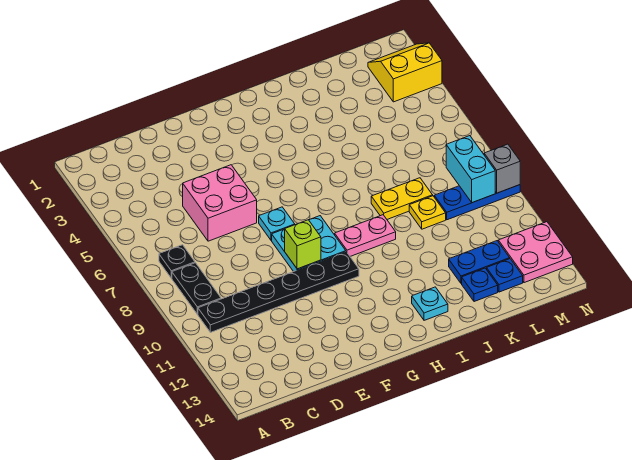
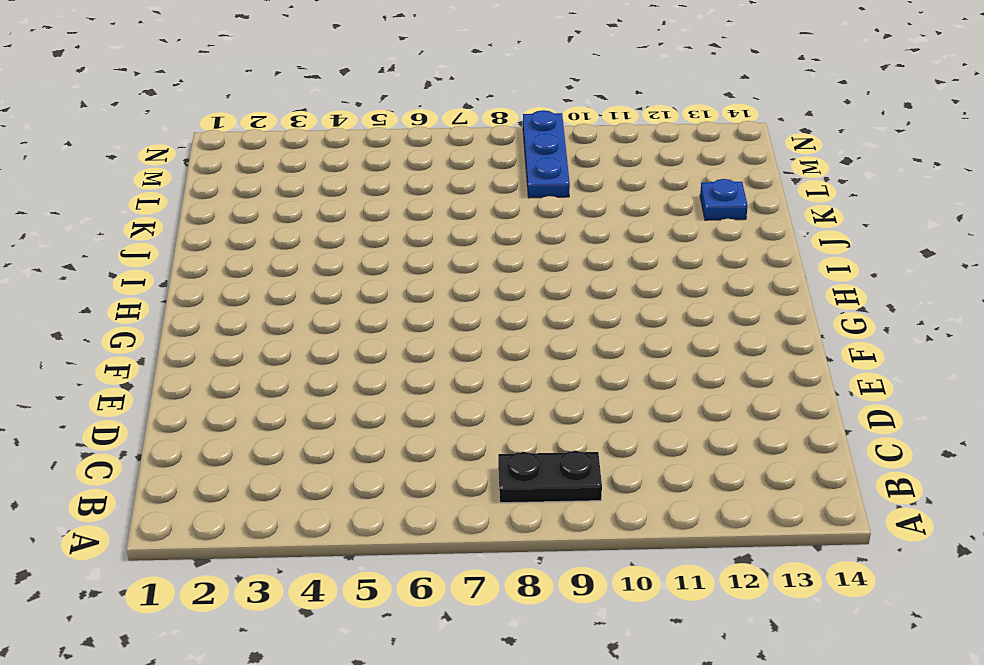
none -> black 1x1 plate [159,245,195,278]
none -> black 1x6 plate [198,252,359,332]
none -> pink 2x2 brick [183,165,257,241]

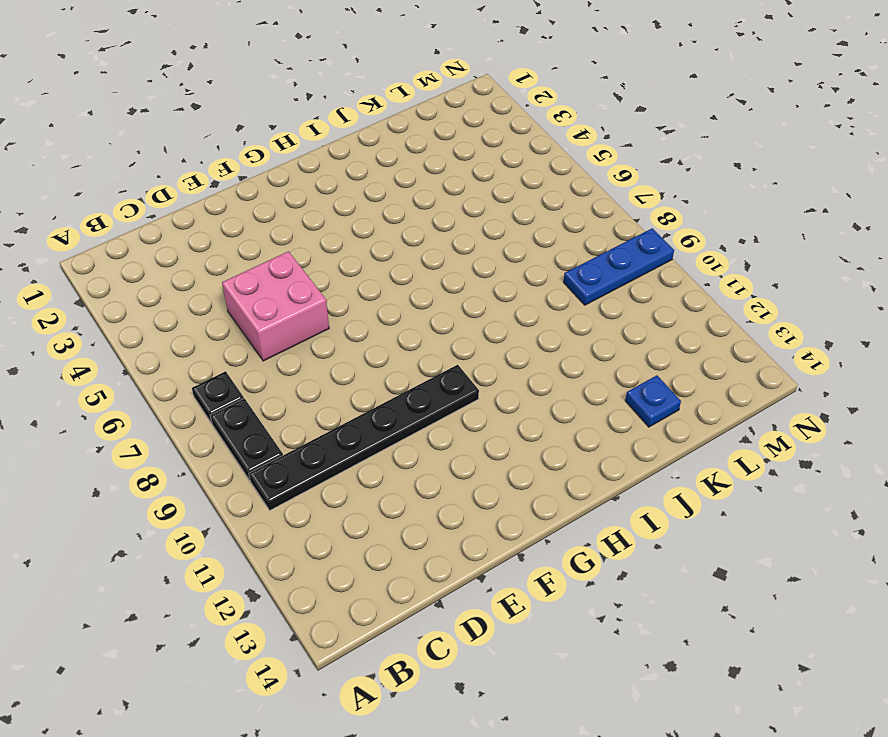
none -> cyan 1x1 plate [259,207,295,240]
none -> cyan 2x2 plate [272,216,346,272]
none -> pink 1x2 plate [335,215,396,256]

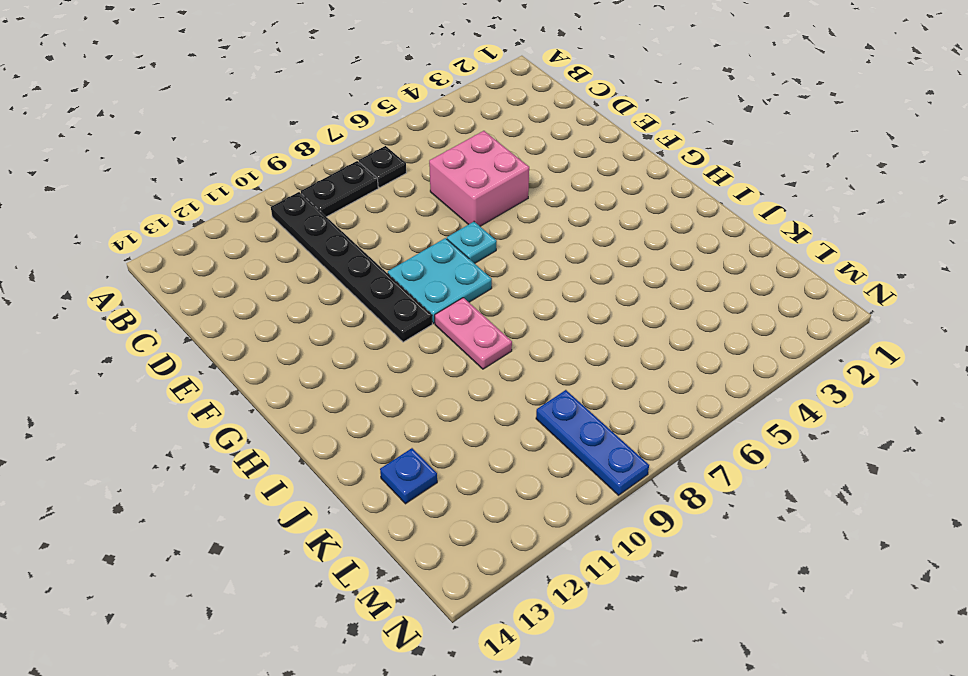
none -> cyan 1x1 plate [412,287,448,320]
none -> yellow 1x2 plate [371,178,433,219]
none -> yellow 1x1 plate [409,196,446,229]

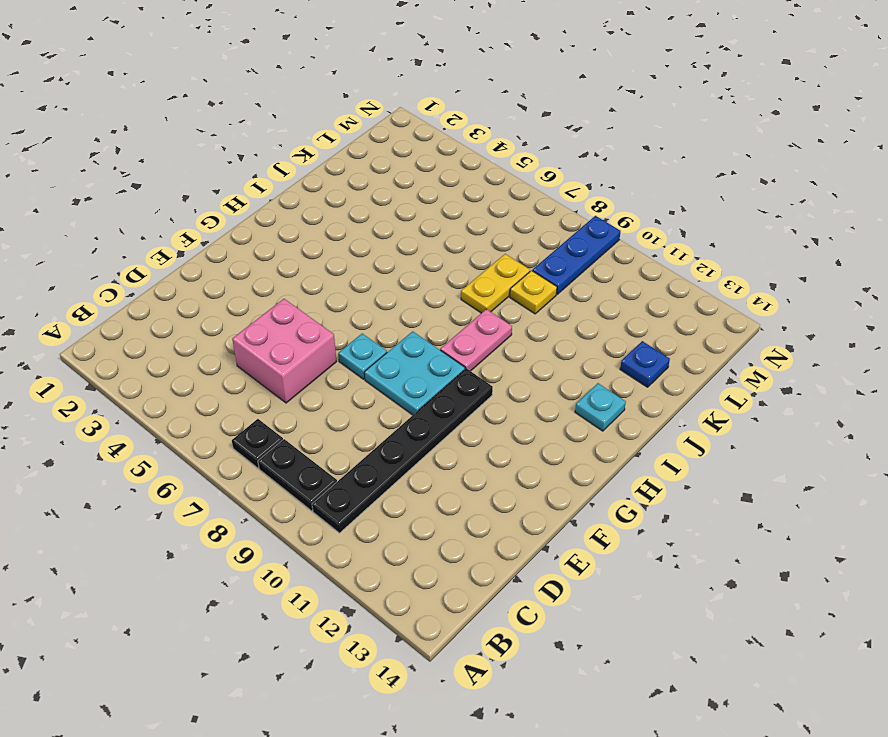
none -> blue 1x2 plate [449,241,510,283]
none -> blue 1x1 plate [487,259,523,292]
none -> yellow 2x2 slope [368,43,442,102]

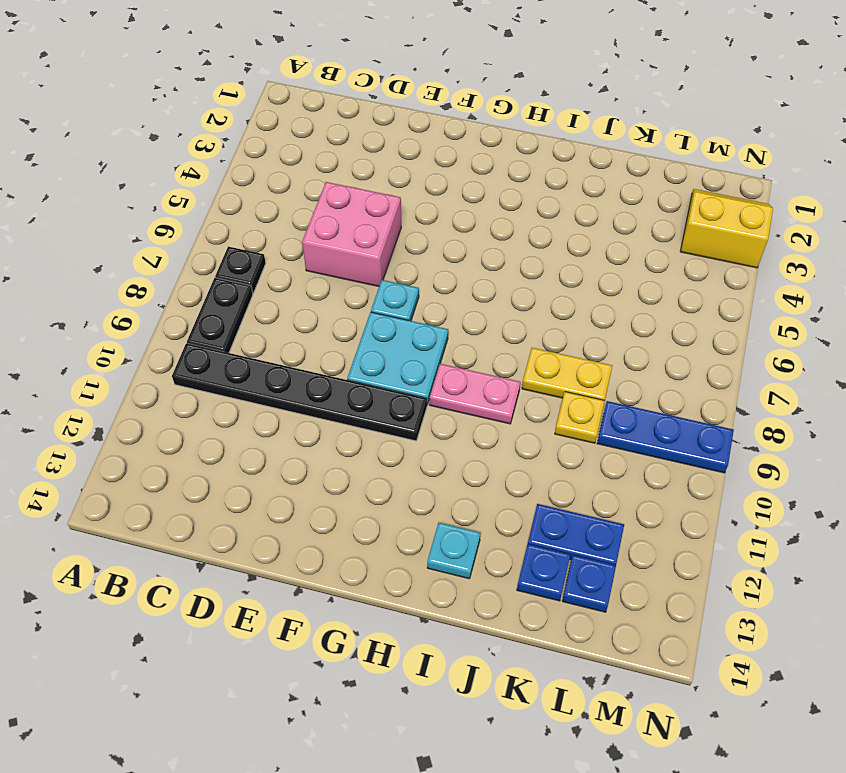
none -> pink 2x2 plate [498,222,573,283]
none -> lime 1x1 brick [285,220,321,269]
none -> cyan 1x2 brick [446,136,495,203]

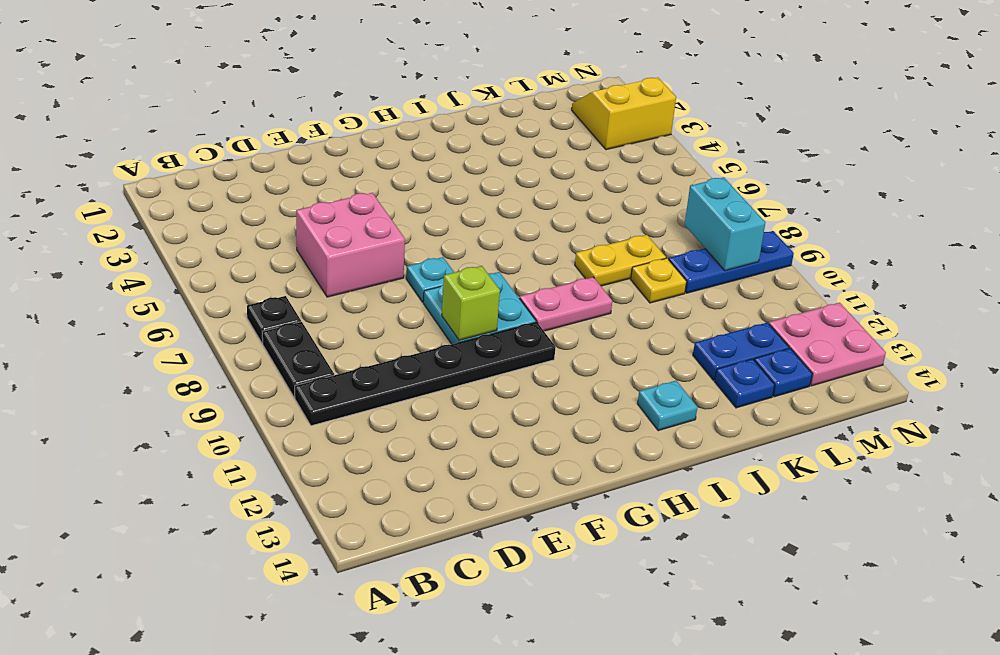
none -> grey 1x1 brick [484,144,520,193]

